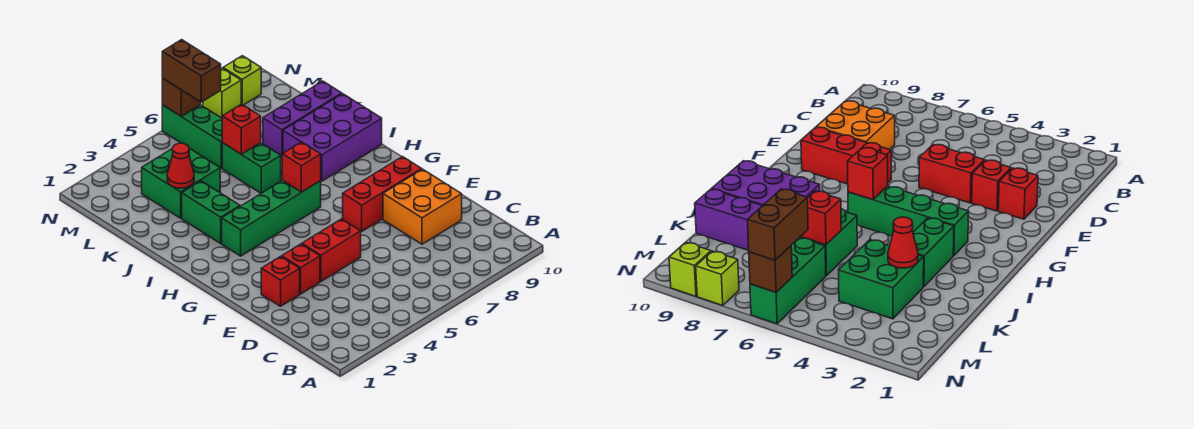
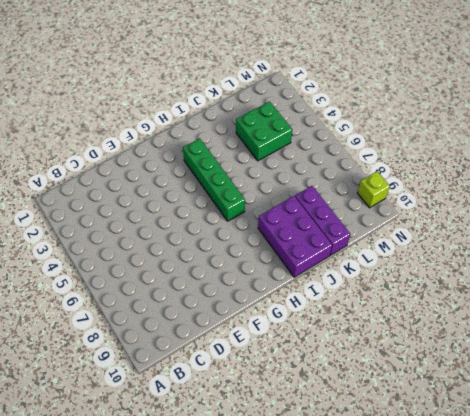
none -> orange 2x2 brick [383,169,462,244]
none -> red 1x1 brick [261,256,300,306]
none -> red 1x1 brick [282,244,320,294]

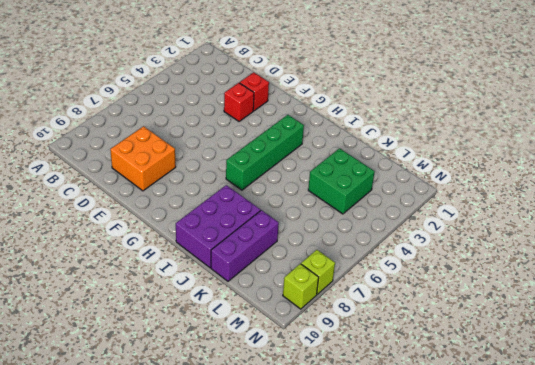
none -> red 1x2 brick [302,219,361,281]
none -> red 1x3 brick [343,157,422,231]
none -> green 1x2 brick [182,181,240,243]

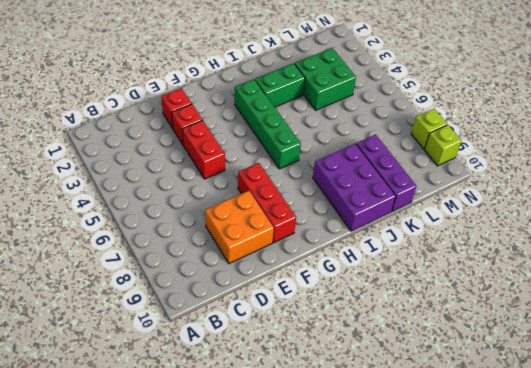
none -> green 1x2 brick [222,143,281,193]
none -> green 1x3 brick [162,105,223,168]
none -> red 1x1 brick [282,142,321,192]

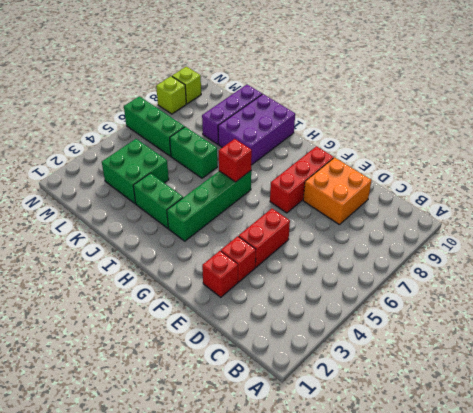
none -> red 1x1 cone [167,143,194,188]
none -> red 1x1 brick [222,104,261,154]
none -> brown 1x1 brick [162,78,201,116]

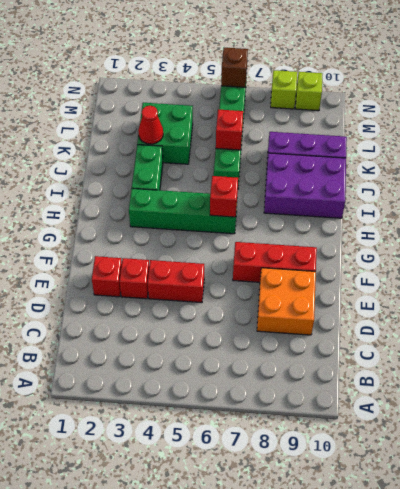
none -> brown 1x2 brick [162,40,221,102]

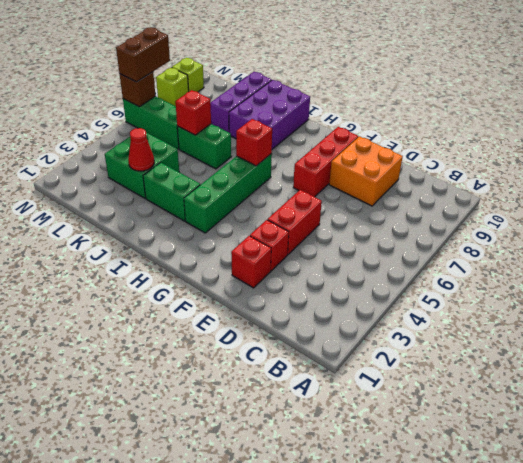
brown 1x2 brick [116,27,170,82] -> brown 1x2 brick turned to [162,40,221,102]

